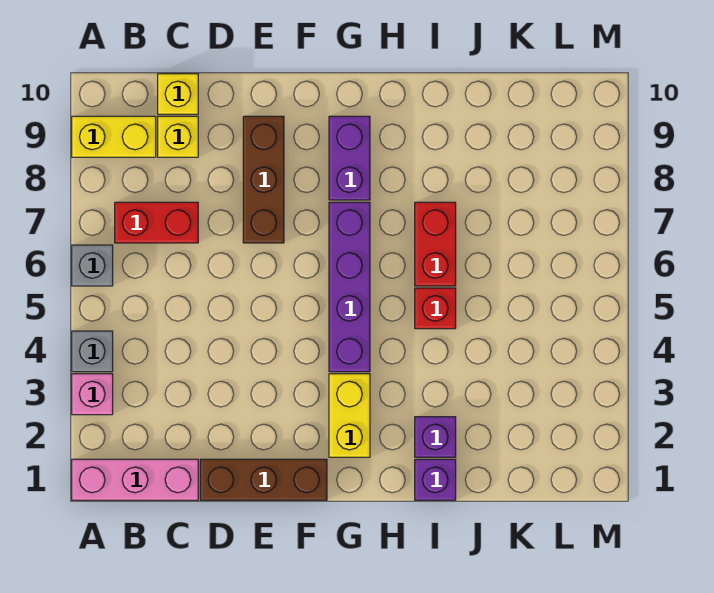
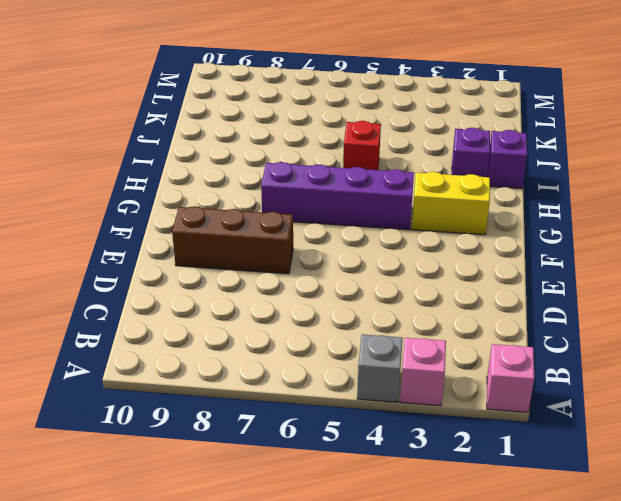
pink 1x1 brick [487,344,534,412] -> pink 1x3 brick [72,459,198,500]
none -> grey 1x1 brick [72,245,113,286]
none -> yellow 1x2 brick [72,116,156,157]
none -> red 1x2 brick [115,202,198,243]

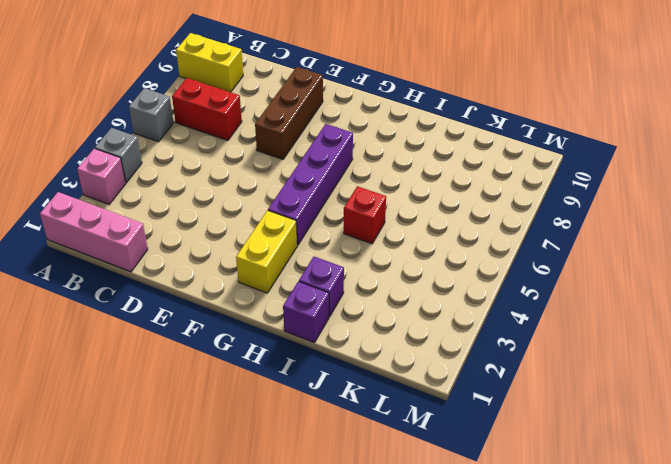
none -> yellow 1x1 brick [158,116,198,157]
none -> yellow 1x1 brick [158,74,198,114]
none -> brown 1x3 brick [200,459,327,500]

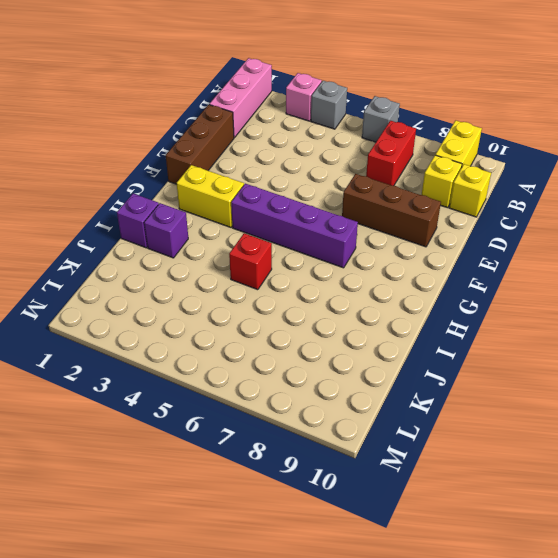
none -> purple 1x2 brick [329,116,370,200]
none -> red 1x2 brick [415,202,456,286]

